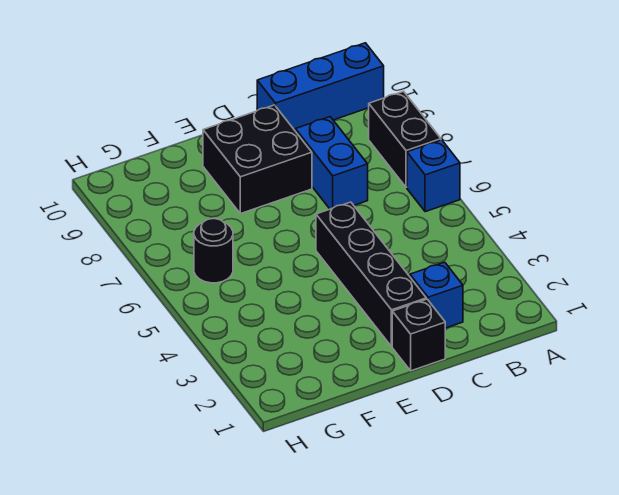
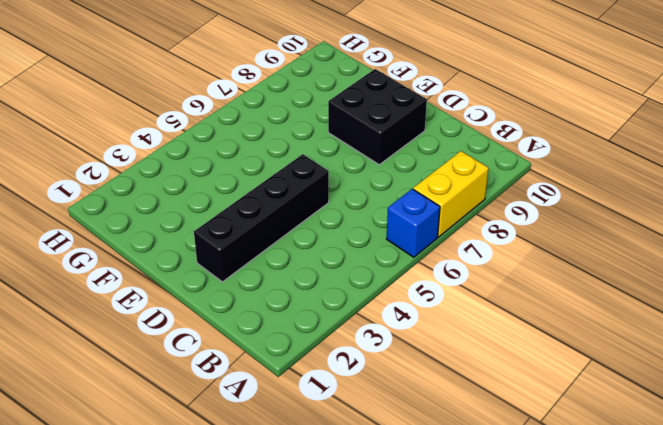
yellow 1x2 brick [413,151,489,237] -> black 1x2 brick [369,91,441,187]
none -> blue 1x3 brick [257,43,384,130]
none -> blue 1x1 brick [410,262,463,328]

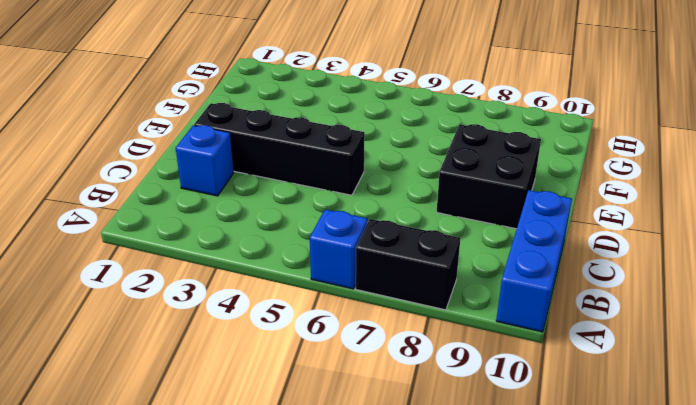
none -> blue 1x2 brick [295,117,368,209]
none -> black 1x1 brick [392,299,445,371]

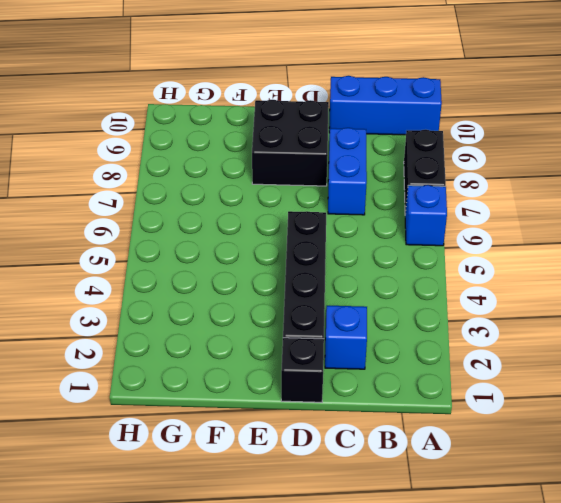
none -> black 1x1 round brick [194,219,233,283]

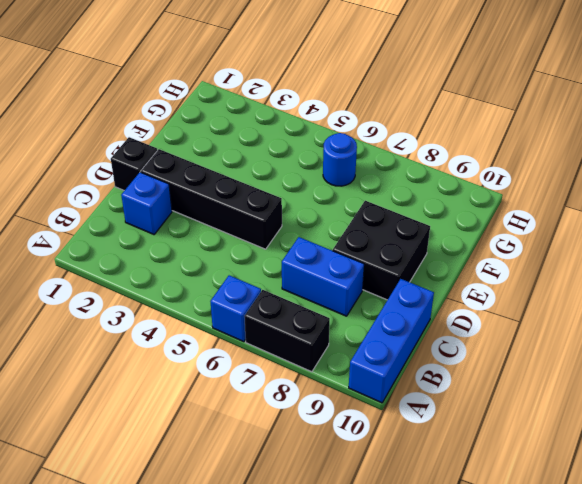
blue 1x1 round brick [323,133,357,186] -> black 1x1 round brick [194,219,233,283]

